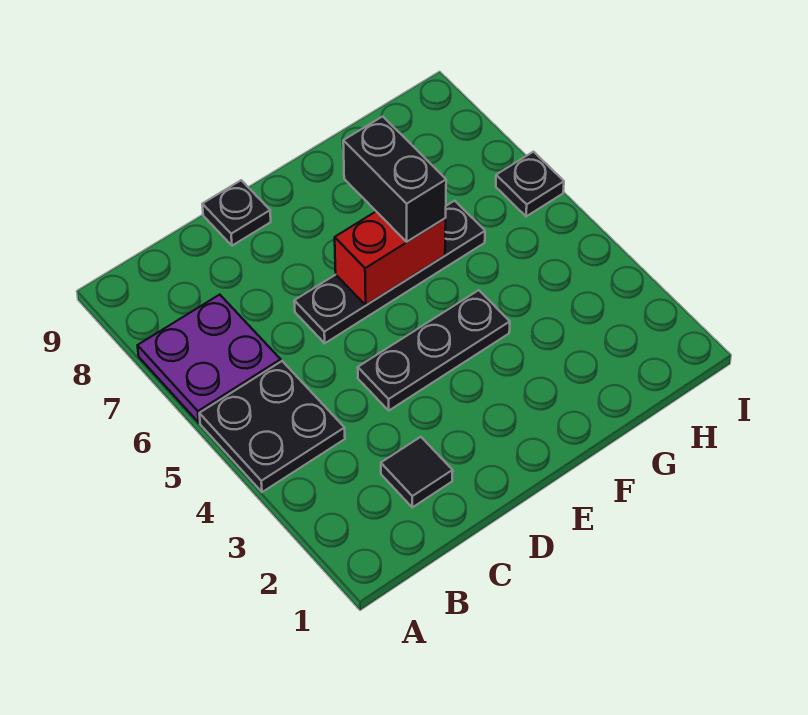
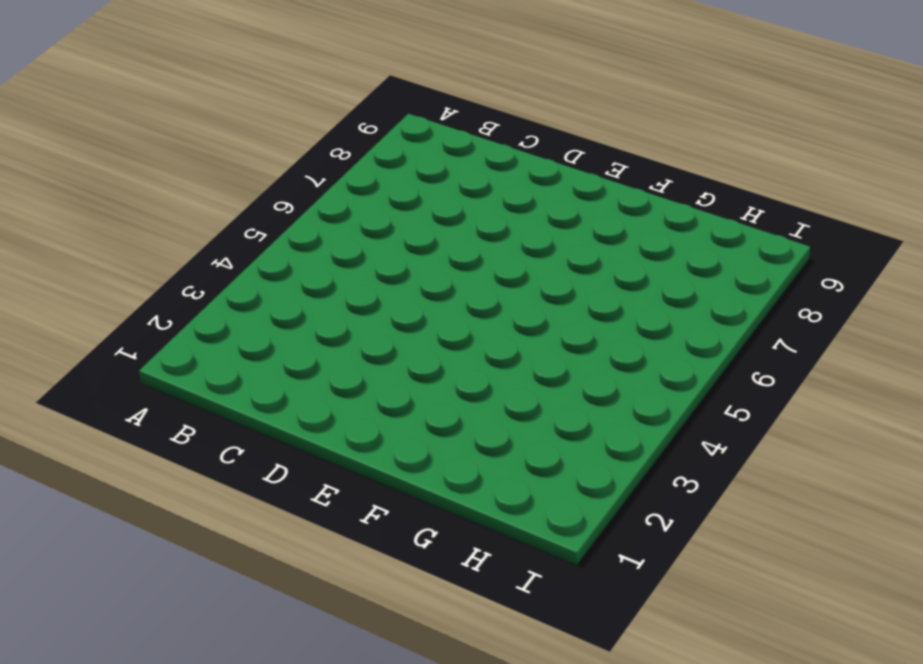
none -> black 2x2 plate [199,361,345,492]
none -> purple 2x2 plate [138,295,281,423]

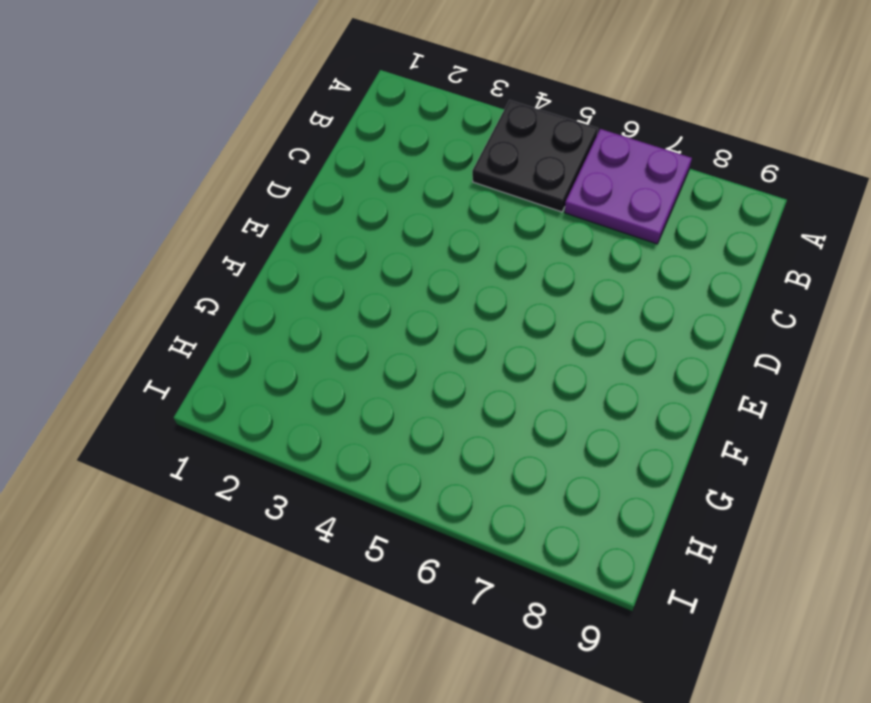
none -> black 1x1 tile [381,437,453,507]
none -> black 1x3 plate [358,290,510,410]

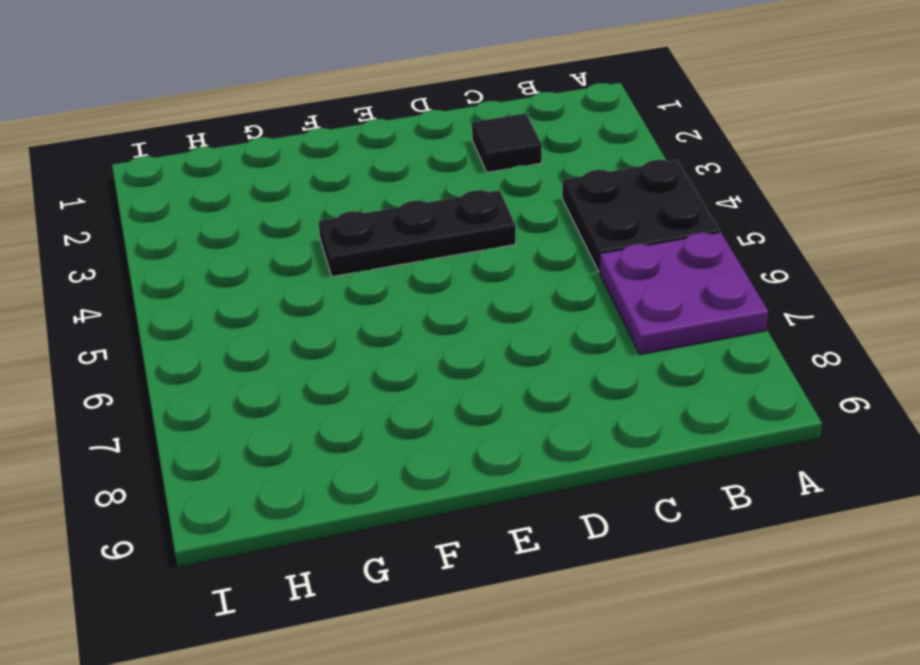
none -> black 1x4 plate [294,201,485,343]
none -> black 1x1 plate [202,180,271,246]

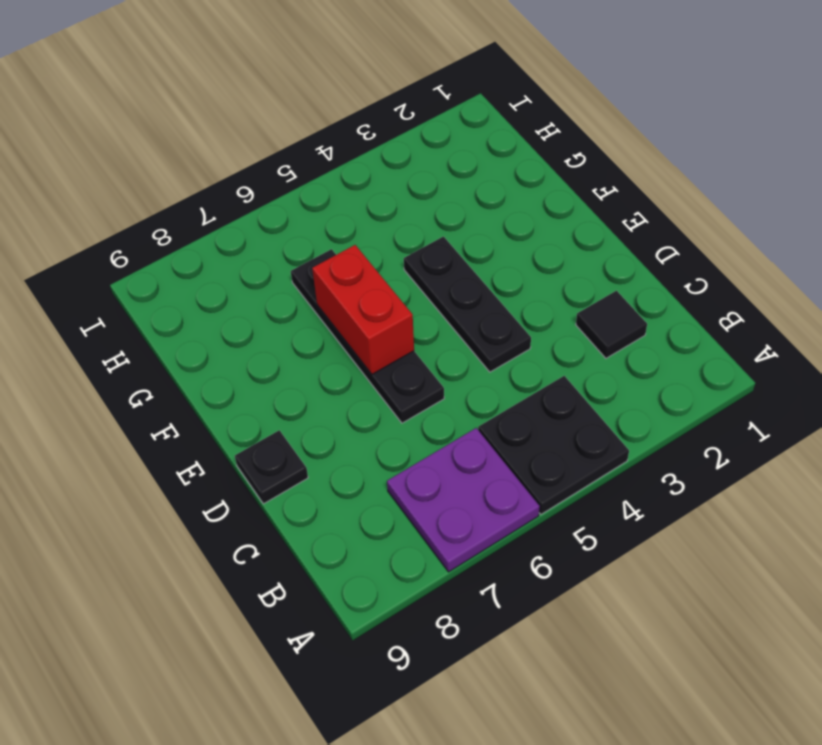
none -> black 1x1 plate [496,152,564,217]
none -> black 1x2 brick [343,116,446,242]

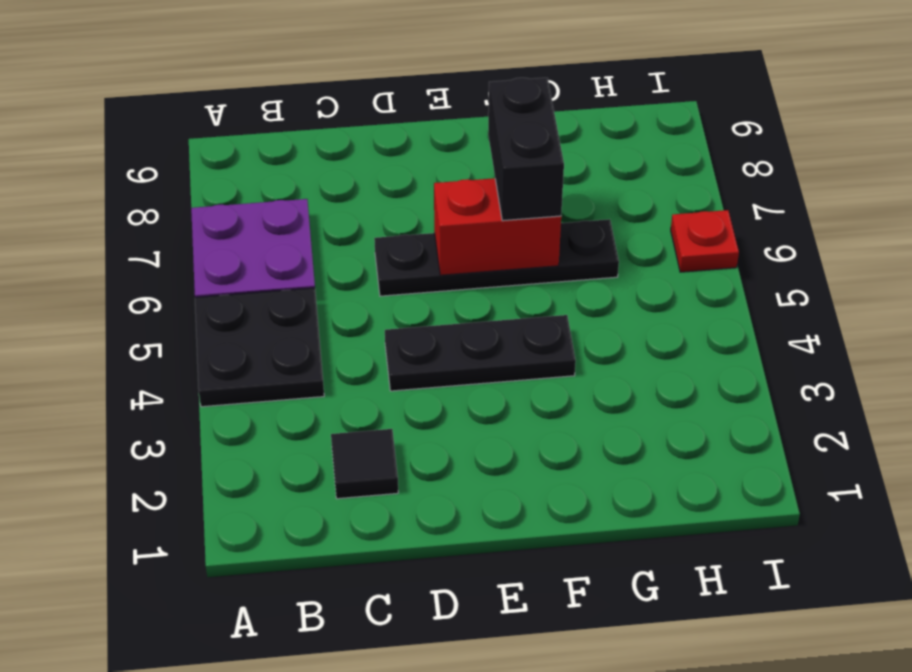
red 1x1 plate [671,210,739,272] -> black 1x1 plate [496,152,564,217]
none -> black 1x1 plate [202,180,271,246]

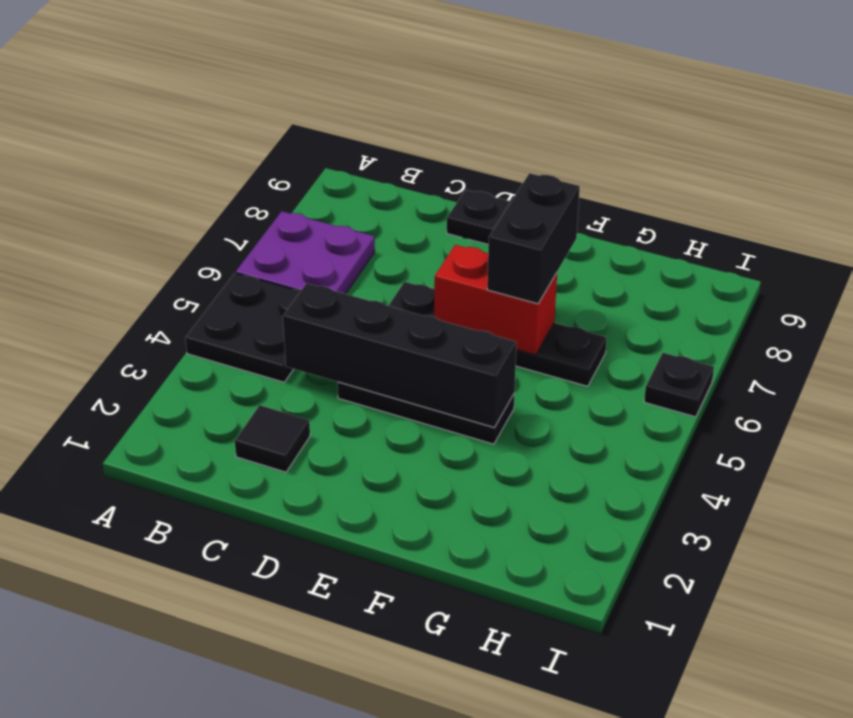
black 1x4 brick [283,283,517,427] -> none

